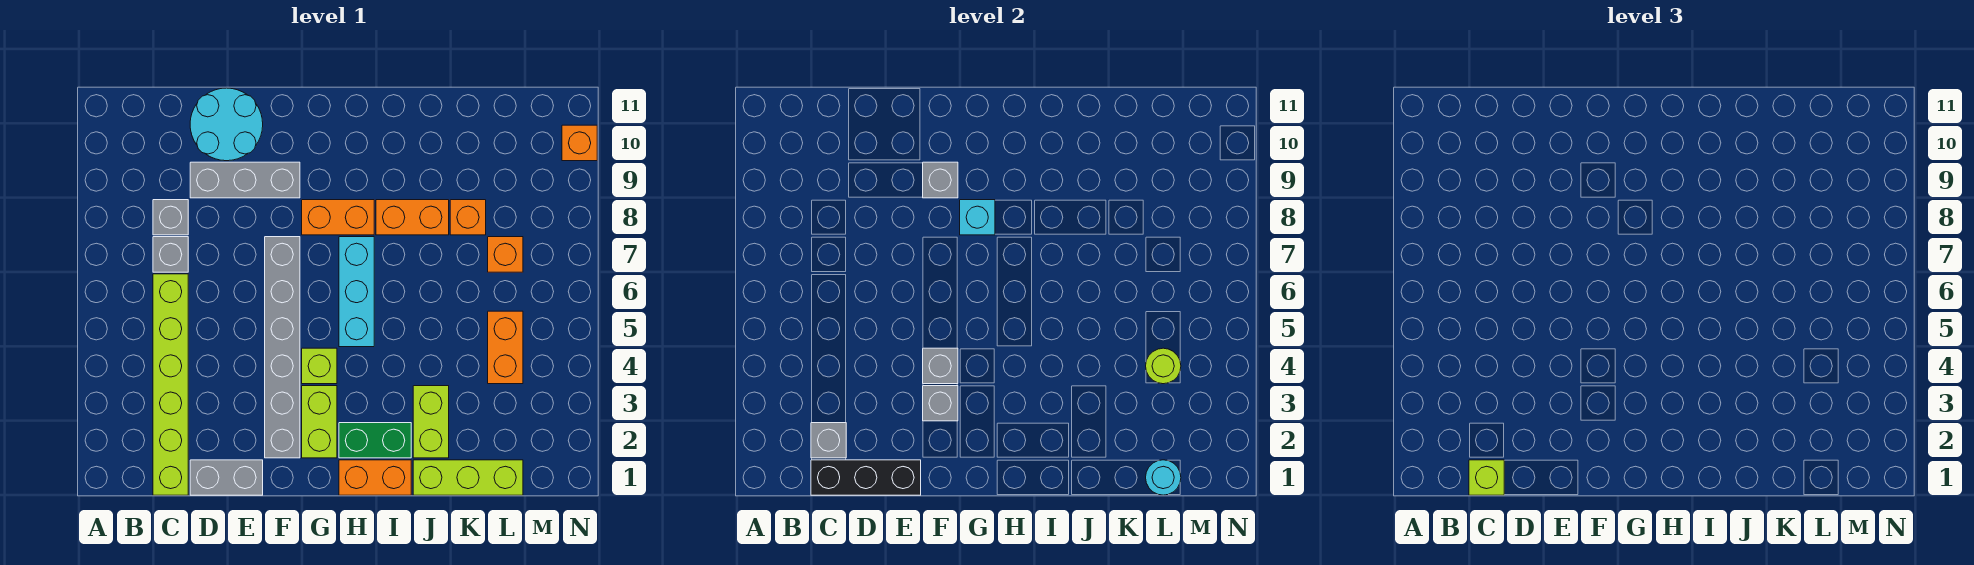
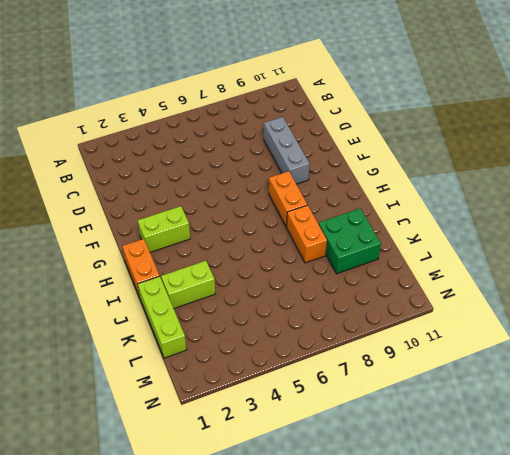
green 2x2 brick [319,208,381,274] -> none
none -> lime 1x6 brick [153,274,188,495]
none -> grey 1x1 brick [153,237,188,272]
none -> grey 1x1 brick [153,200,188,235]

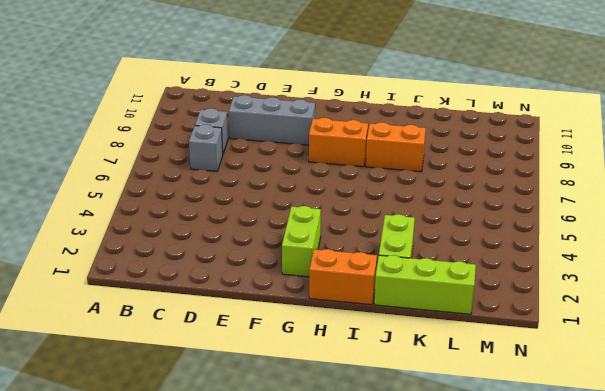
none -> lime 1x6 brick [153,274,188,495]
none -> grey 1x2 brick [190,460,263,495]
none -> cyan 2x2 round brick [190,88,263,161]

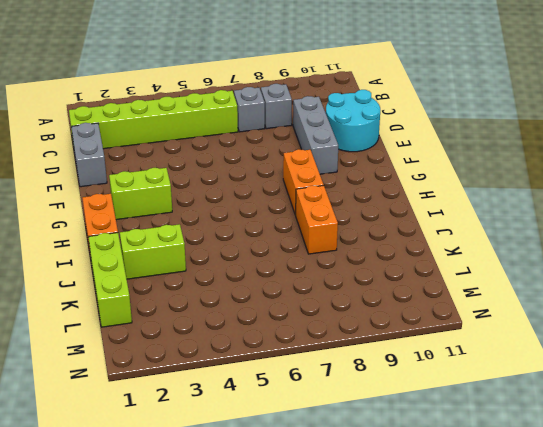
none -> grey 1x6 brick [265,237,300,458]
none -> lime 1x1 brick [302,348,337,384]
none -> green 1x2 brick [339,423,411,458]

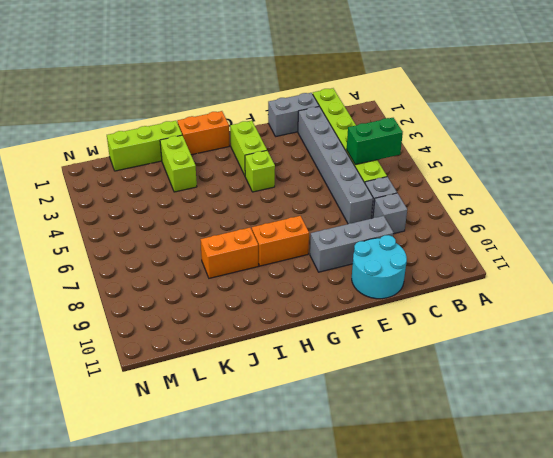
green 1x2 brick [347,118,403,165] -> green 1x2 brick moved to [339,423,411,458]
grey 1x6 brick [298,106,373,224] -> grey 1x6 brick moved to [265,237,300,458]
none -> cyan 1x3 brick [339,237,374,347]
none -> orange 1x1 brick [450,200,486,235]
none -> orange 1x2 brick [488,311,523,384]

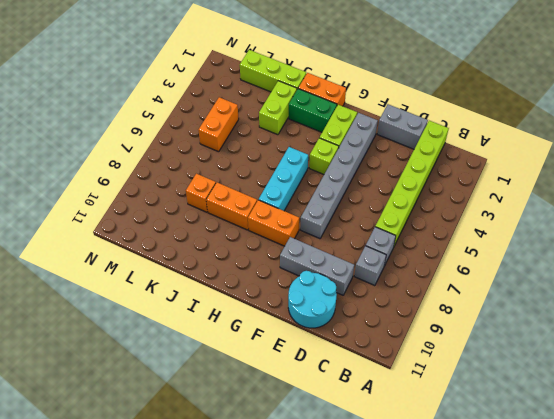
none -> orange 1x1 brick [488,237,523,272]
none -> orange 1x1 brick [562,125,597,161]
none -> black 1x3 brick [811,460,921,495]

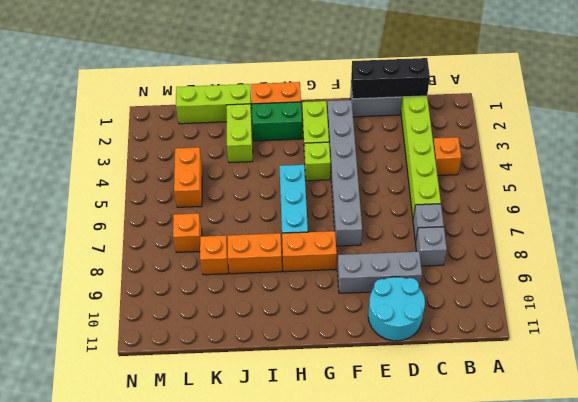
orange 1x1 brick [433,137,461,176] -> orange 1x1 brick moved to [562,125,597,161]
none -> grey 1x1 brick [811,423,846,458]
none -> grey 1x1 brick [923,386,958,421]
none -> grey 1x1 brick [923,348,958,384]

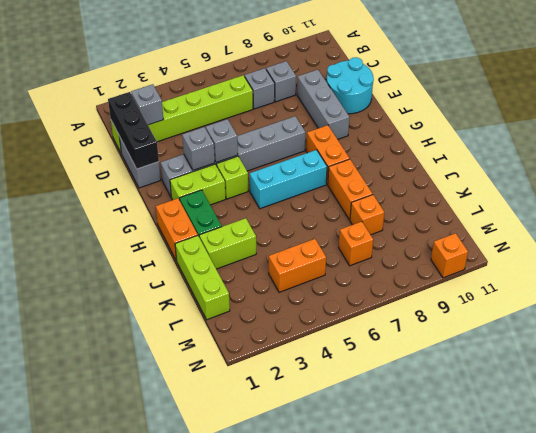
none -> grey 1x1 brick [923,162,958,198]
none -> cyan 1x1 brick [960,200,995,235]
none -> cyan 1x1 round brick [1146,460,1181,495]

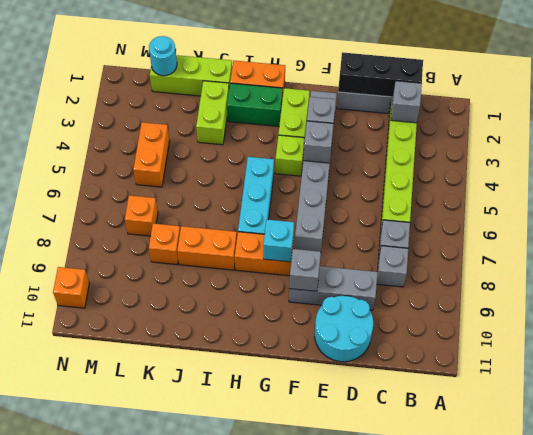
none -> lime 1x1 round brick [1146,348,1181,384]
none -> lime 1x1 brick [1469,460,1504,495]

